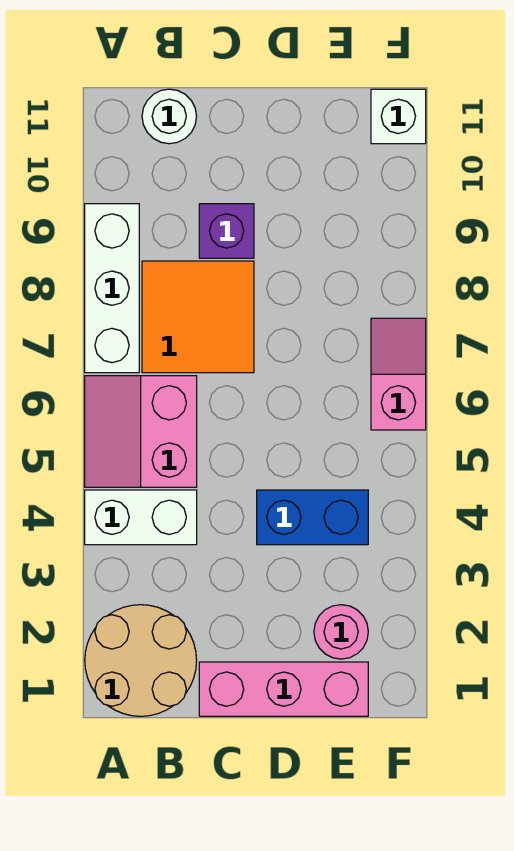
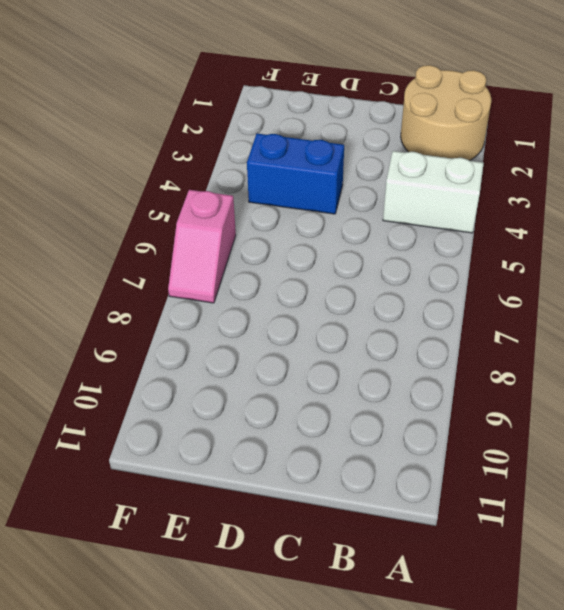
none -> pink 2x2 slope [85,376,197,487]
none -> white 1x3 brick [85,204,139,373]
none -> orange 2x2 tile [142,261,254,373]

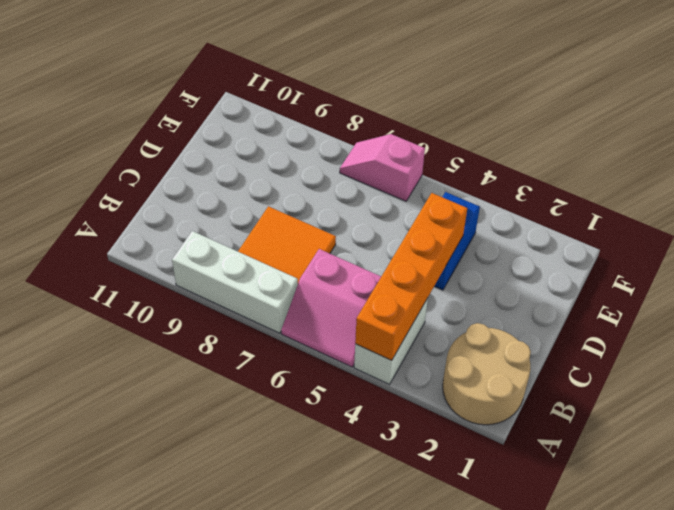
orange 1x4 brick [355,193,467,360] -> none
none -> white 1x1 round brick [142,89,197,144]
none -> pink 1x3 brick [199,662,368,716]
none -> purple 1x1 brick [199,204,254,258]

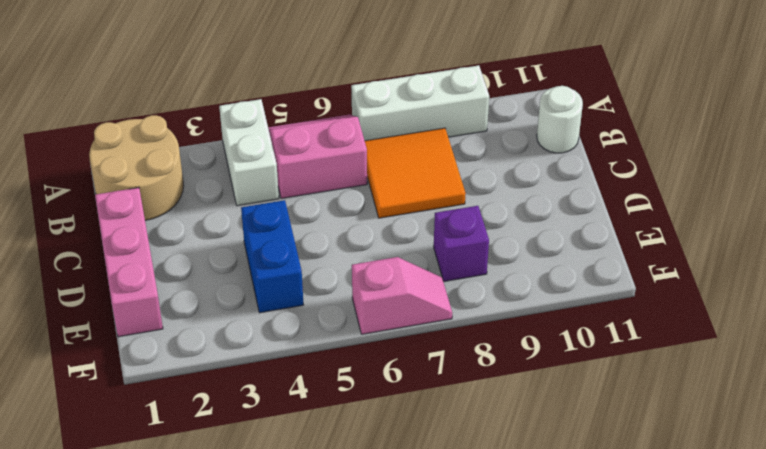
purple 1x1 brick [434,206,489,281] -> purple 1x1 brick moved to [199,204,254,258]
none -> pink 1x1 round brick [314,605,368,659]
none -> white 1x1 brick [371,89,426,144]

